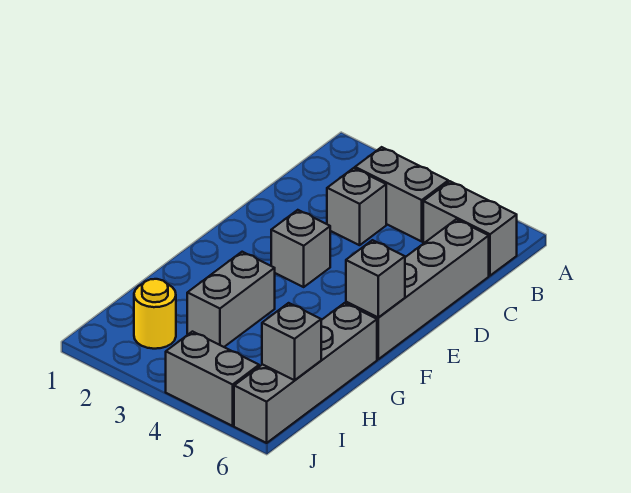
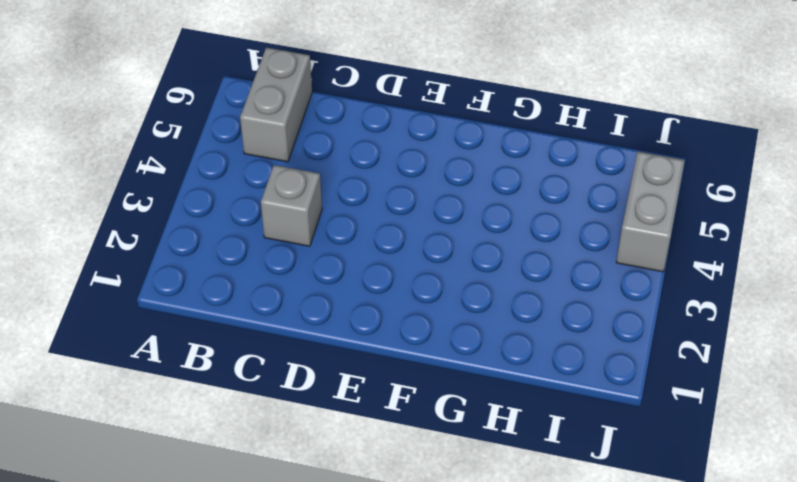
none -> grey 1x2 brick [355,147,448,241]
none -> grey 1x4 brick [346,219,489,359]

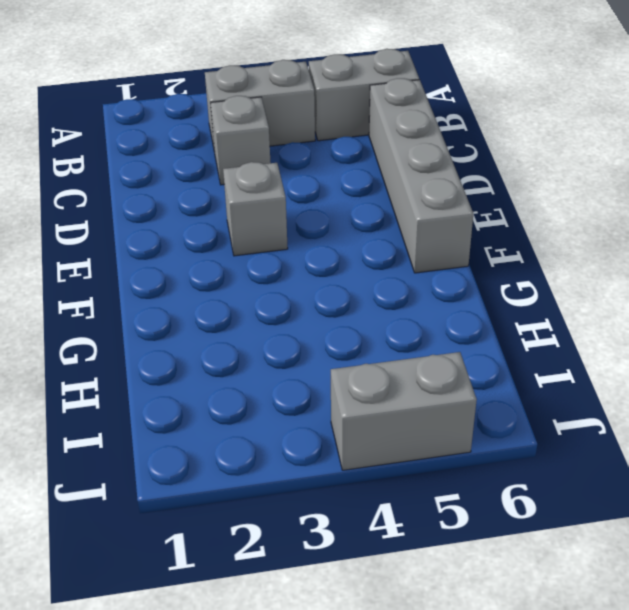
none -> grey 1x2 brick [187,252,275,347]
none -> grey 1x4 brick [234,303,377,443]

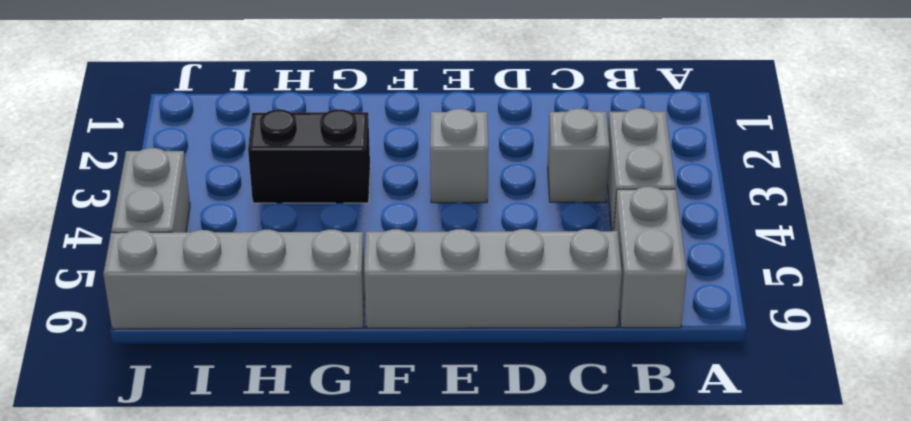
black 1x2 brick [248,109,370,203] -> grey 1x2 brick [187,252,275,347]
none -> yellow 1x1 round brick [134,279,176,349]
none -> grey 1x1 brick [346,240,405,318]

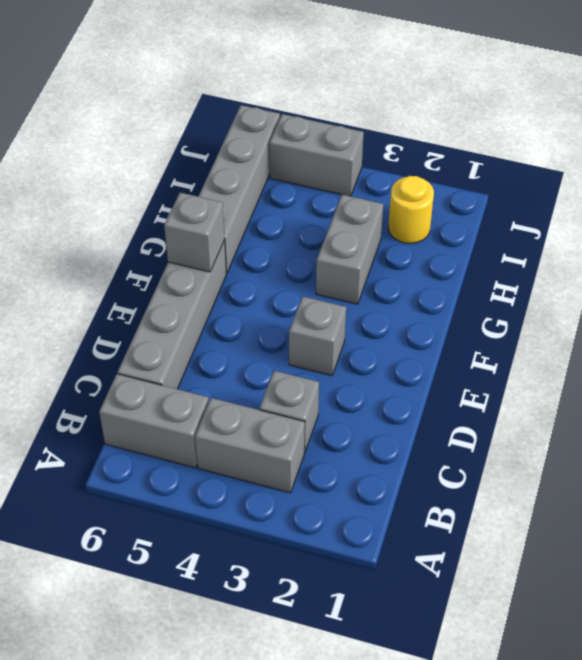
none -> grey 1x1 brick [262,303,321,380]

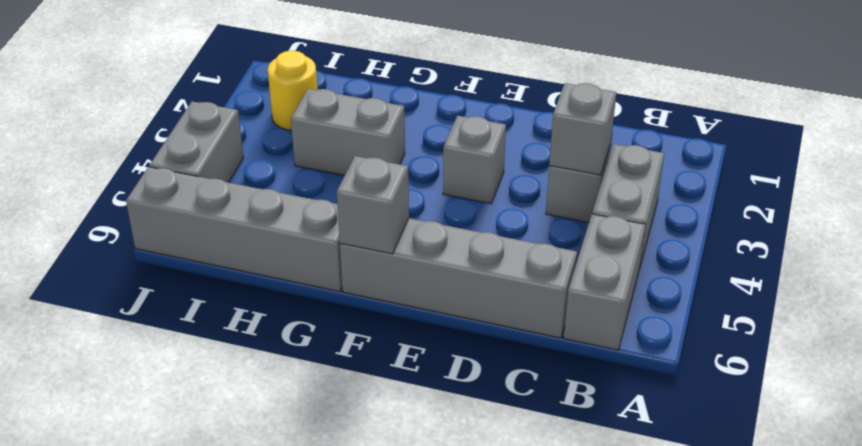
grey 1x1 brick [549,83,616,175] -> grey 1x1 brick moved to [262,303,321,380]

